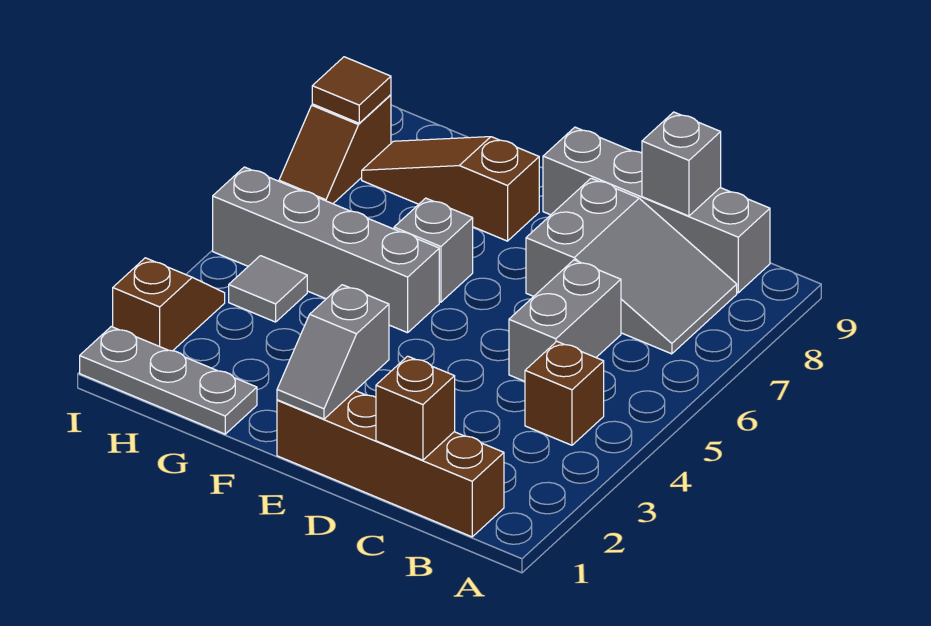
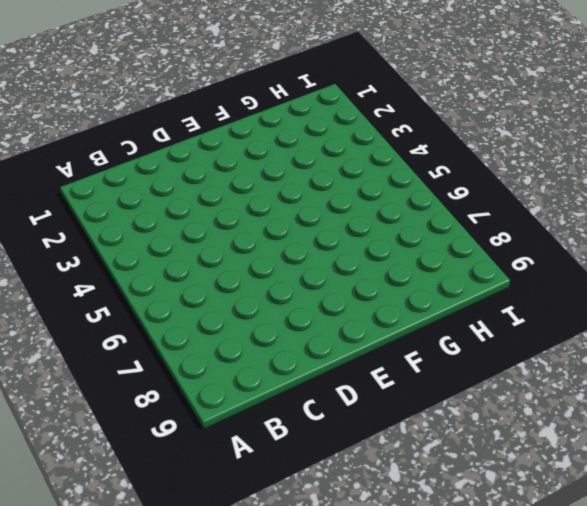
none -> brown 1x4 brick [277,391,504,537]
none -> brown 1x1 brick [525,342,604,445]
none -> grey 2x3 slope [526,178,737,354]

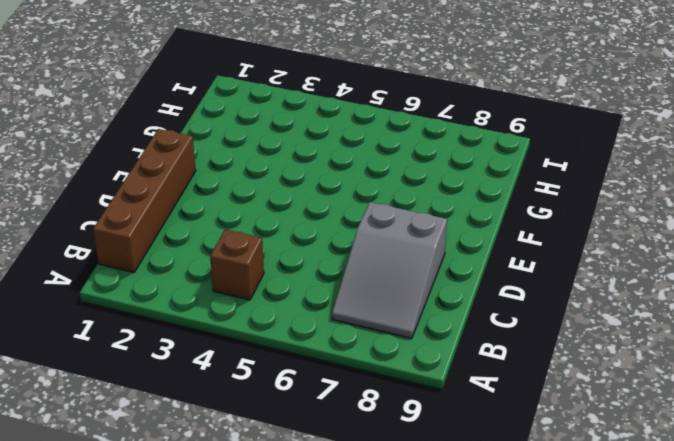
none -> grey 1x4 brick [543,127,770,293]
none -> grey 1x2 brick [509,260,621,381]
none -> grey 1x4 brick [213,167,439,333]

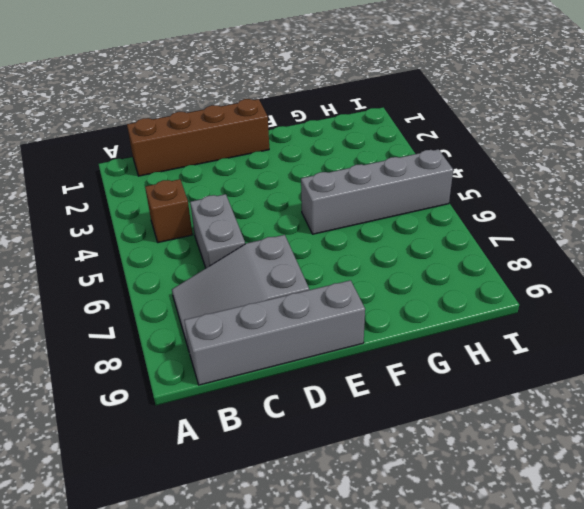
none -> grey 1x1 brick [394,198,473,302]
none -> brown 1x3 slope [362,137,539,241]
none -> grey 1x3 plate [80,327,257,434]

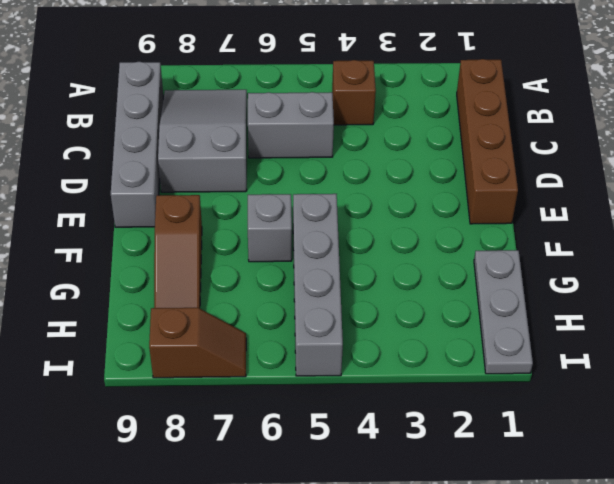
none -> grey 1x1 tile [229,256,307,322]
none -> brown 1x2 slope [113,258,225,351]
none -> brown 1x1 brick [376,356,455,460]

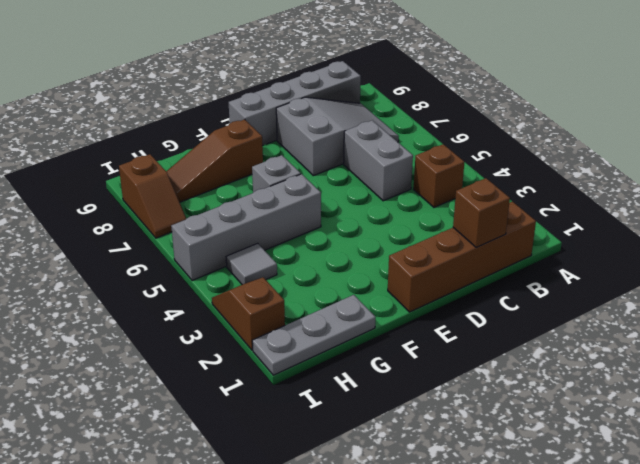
none -> grey 1x1 brick [642,112,721,216]
none -> grey 1x2 slope [277,285,389,419]
none -> brown 1x1 tile [312,57,391,123]

